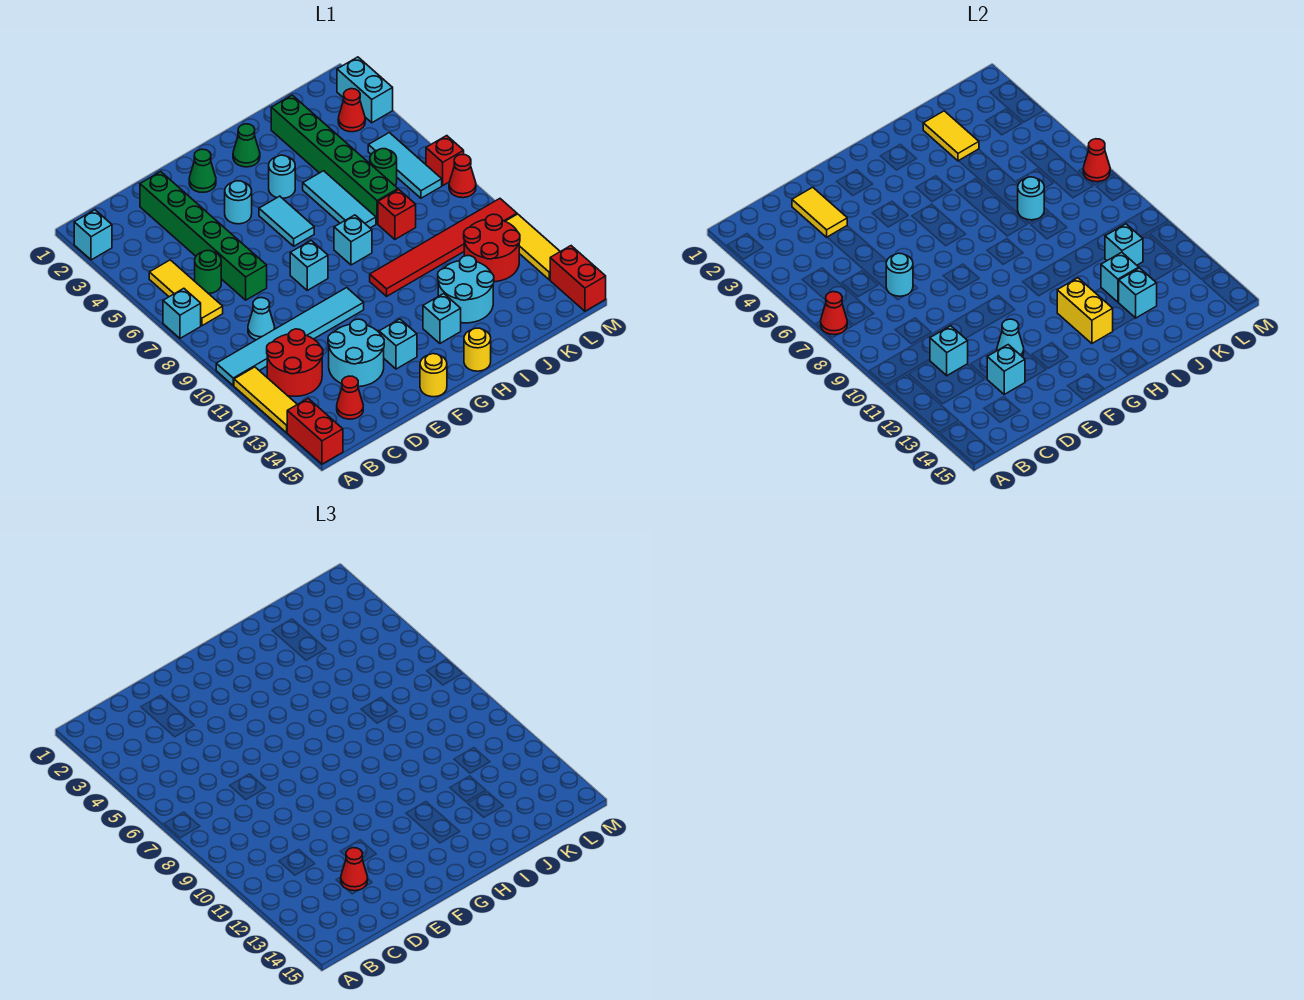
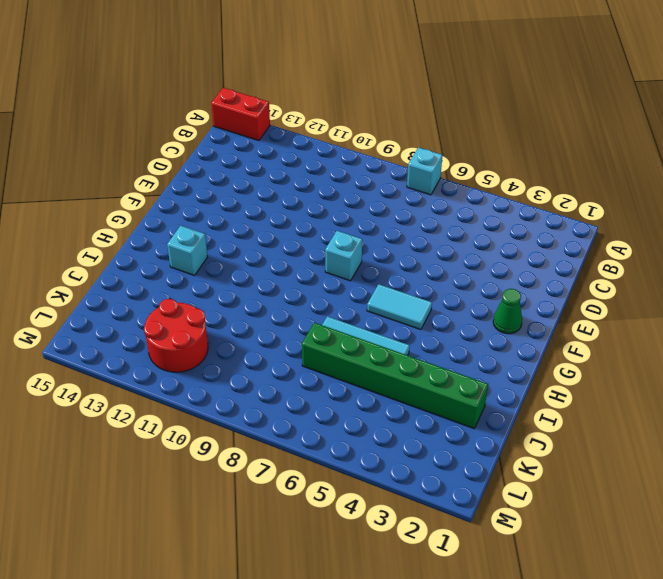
none -> cyan 1x1 brick [74,210,112,260]
none -> cyan 1x6 tile [216,288,364,385]
none -> yellow 1x3 tile [234,367,297,433]
none -> yellow 1x3 tile [149,260,223,326]

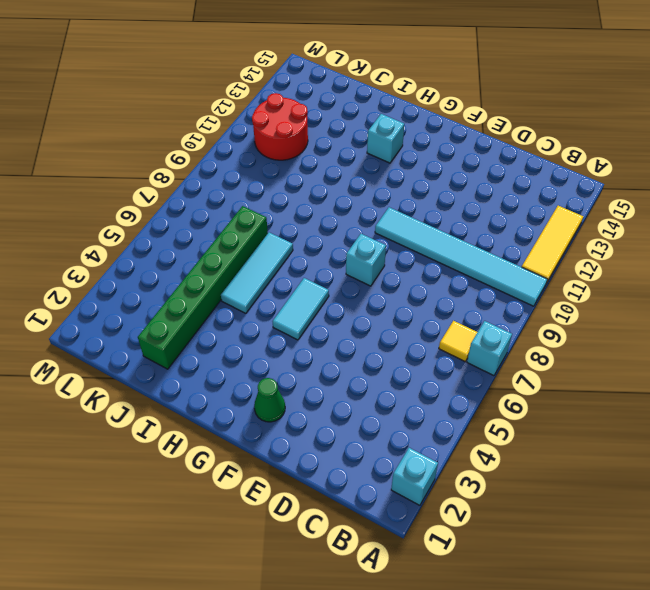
yellow 1x1 tile [439,321,477,362] -> yellow 1x3 tile [149,260,223,326]
none -> red 1x2 brick [287,398,343,464]
none -> red 2x2 round brick [267,329,323,396]
none -> green 1x1 round brick [195,251,221,294]
none -> cyan 1x1 cone [248,298,275,340]

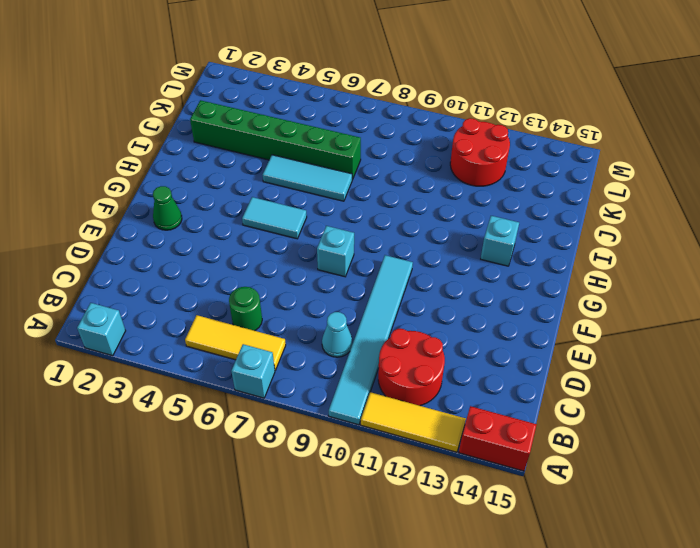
none -> red 1x1 cone [337,376,363,419]
none -> green 1x6 brick [140,172,267,300]
none -> cyan 2x2 round brick [328,319,384,387]
none -> cyan 1x1 round brick [225,181,252,224]

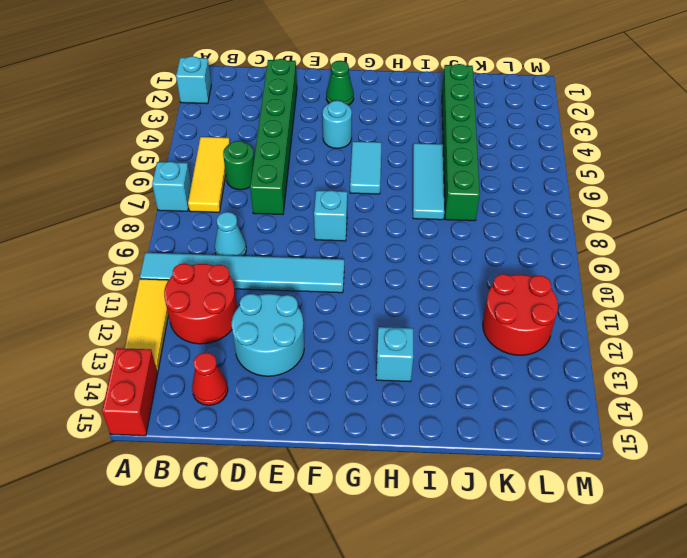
none -> cyan 1x1 brick [379,319,417,369]
none -> yellow 1x1 round brick [420,354,447,397]
none -> green 1x1 cone [233,124,260,167]
none -> cyan 1x1 round brick [269,155,295,198]

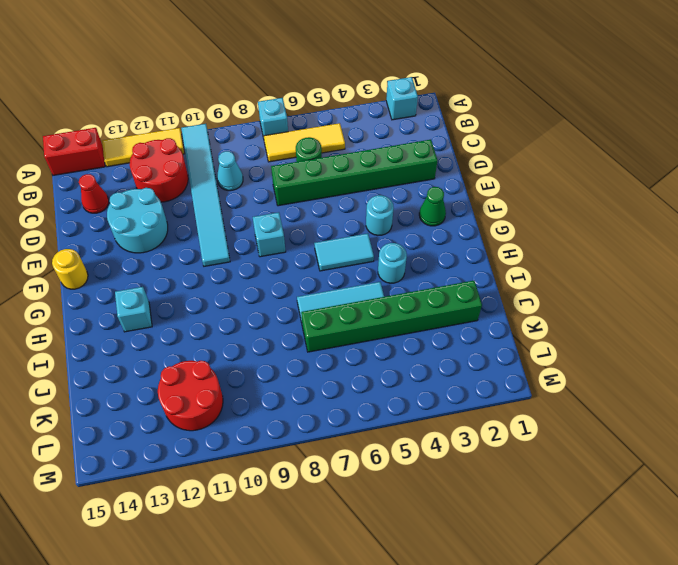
none -> cyan 1x1 brick [379,319,417,369]
none -> green 1x1 cone [233,124,260,167]
none -> cyan 1x1 brick [334,215,372,265]
none -> red 1x6 tile [370,199,517,296]

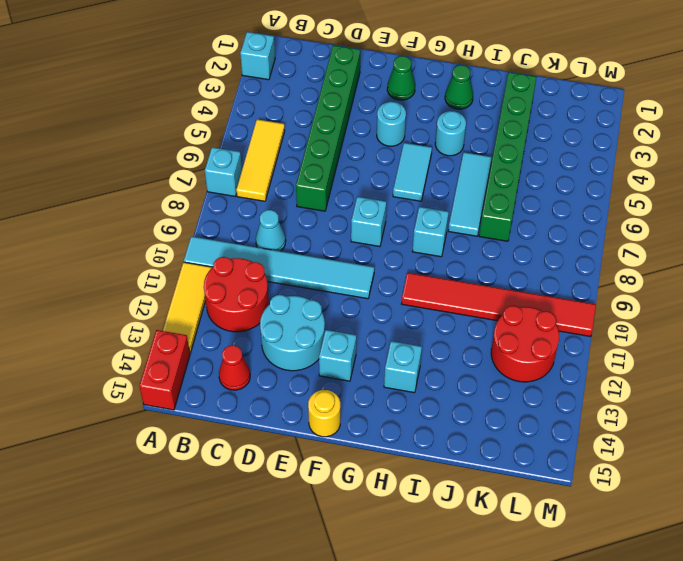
none -> green 1x1 round brick [195,251,221,294]
none -> yellow 1x1 round brick [464,328,491,371]
none -> cyan 2x2 round brick [438,256,494,323]
none -> red 1x1 brick [378,190,416,239]

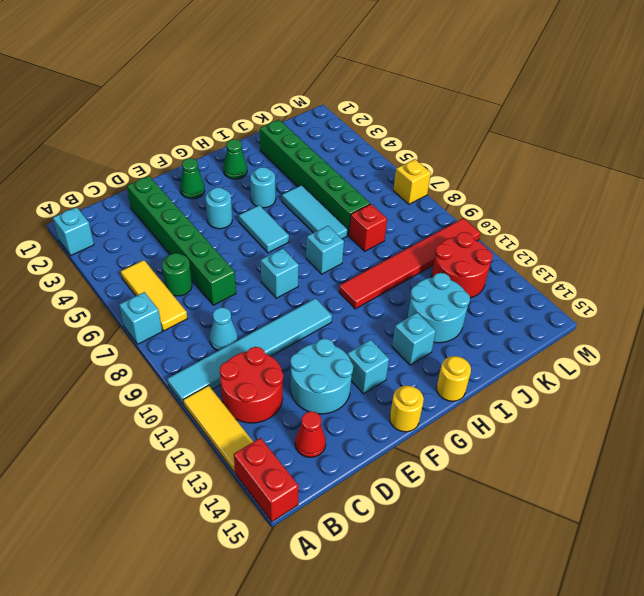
yellow 1x1 brick [394,159,431,204] -> red 1x1 brick [426,136,464,185]
none -> green 1x1 round brick [370,149,397,186]
none -> red 1x1 cone [338,89,365,132]
none -> cyan 1x3 tile [368,133,442,198]
none -> cyan 1x2 brick [337,57,393,123]

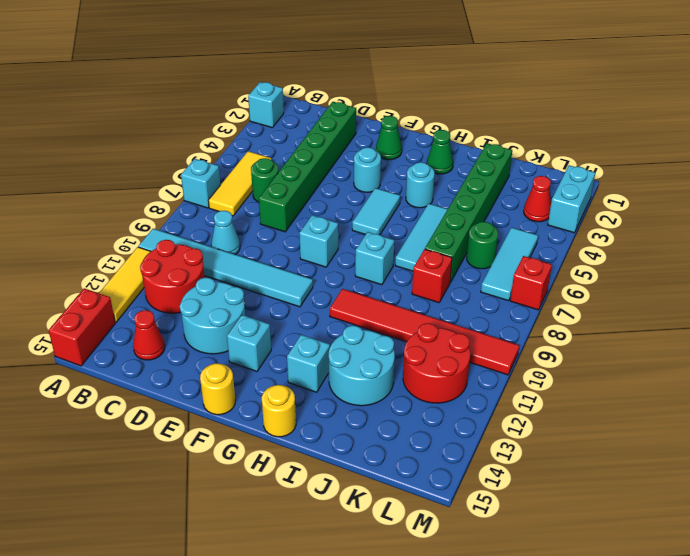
none -> red 1x1 cone [449,155,476,198]
none -> yellow 1x3 tile [505,214,560,280]
none -> red 1x2 brick [550,246,606,311]
none -> red 1x1 cone [821,292,847,335]

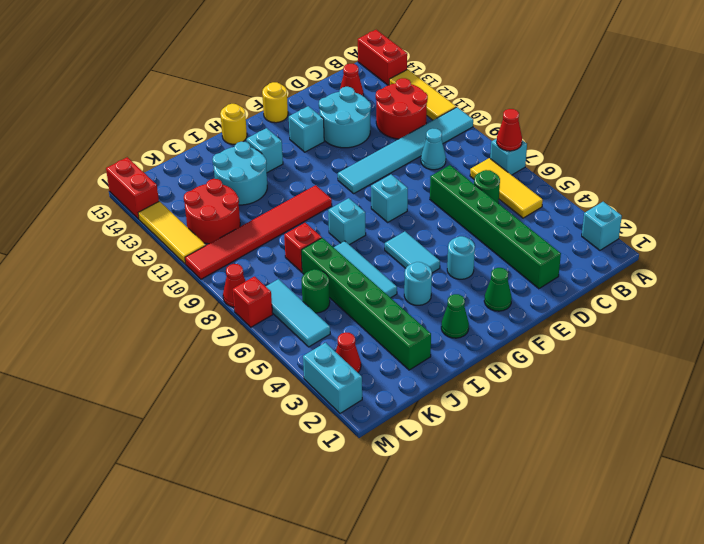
none -> cyan 1x1 brick [930,326,968,376]
none -> yellow 1x2 tile [792,187,847,237]
none -> cyan 1x1 round brick [886,253,913,296]
none -> cyan 1x1 brick [987,345,1025,394]

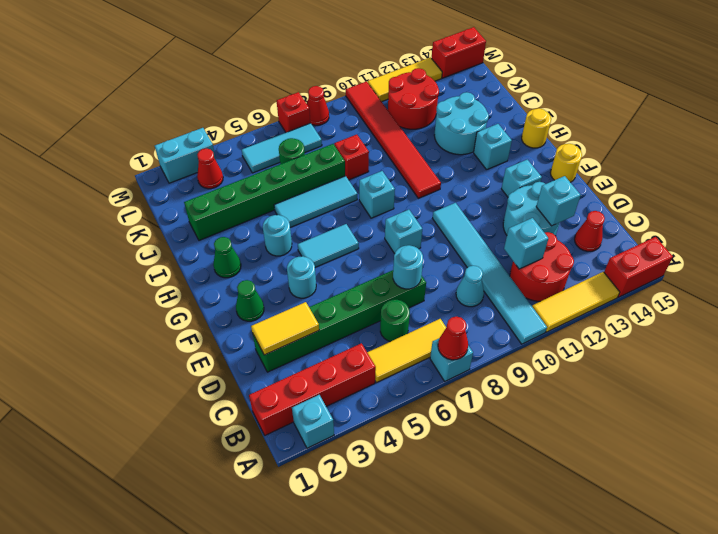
red 1x4 brick [249,343,376,435] -> none
none -> cyan 1x1 cone [997,319,1024,356]
none -> yellow 1x2 brick [1057,278,1113,343]
none -> yellow 1x2 tile [923,111,979,161]
none -> cyan 1x1 round brick [1018,177,1044,220]

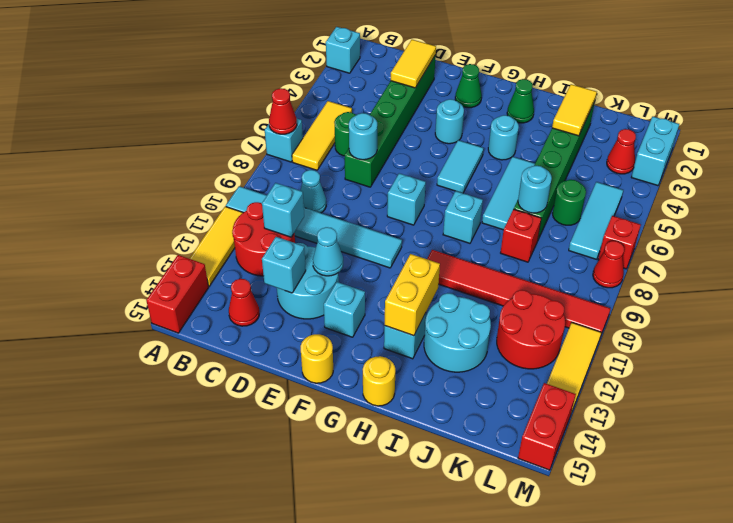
none -> cyan 1x1 brick [1101,252,1139,302]
none -> cyan 1x1 brick [1119,268,1157,318]
none -> cyan 1x1 brick [1105,224,1143,265]
none -> red 1x1 cone [1083,139,1110,182]

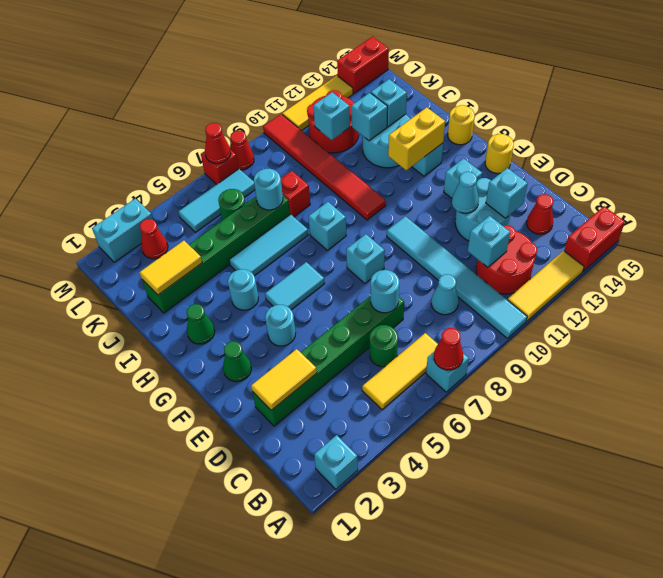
none -> red 1x1 cone [341,848,368,891]

